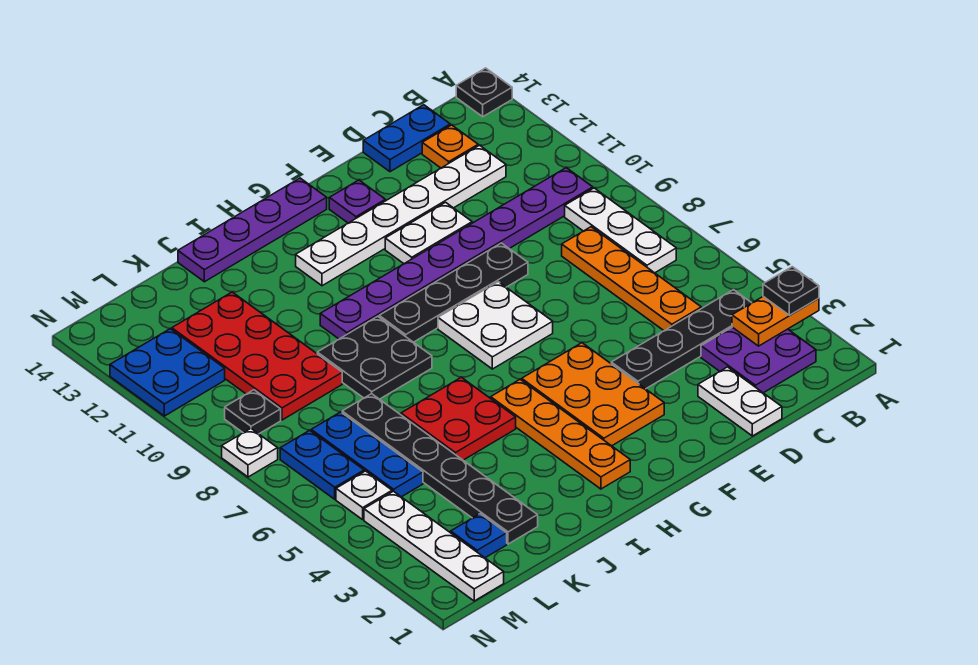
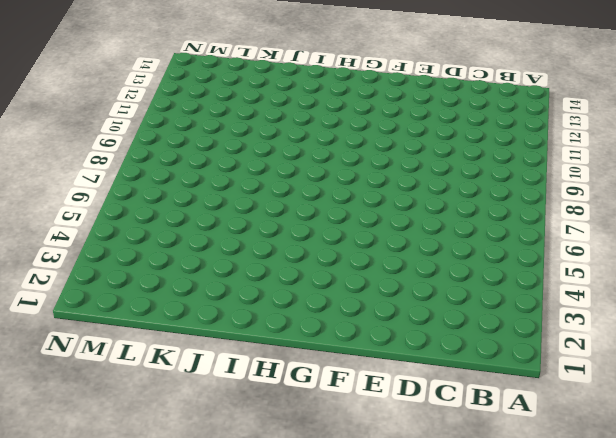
none -> black 1x1 plate [456,68,512,117]
none -> purple 2x2 plate [701,327,816,393]
none -> black 1x4 plate [611,290,751,389]
none -> white 1x3 plate [565,188,676,273]

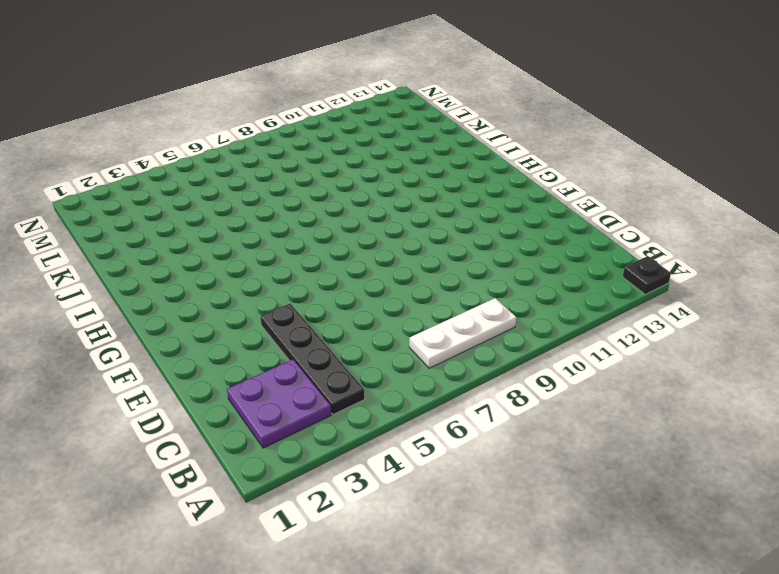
none -> purple 1x8 plate [320,168,593,339]
none -> orange 1x4 plate [562,227,701,331]
none -> white 1x6 plate [296,145,506,286]
none -> orange 1x1 plate [422,125,478,168]

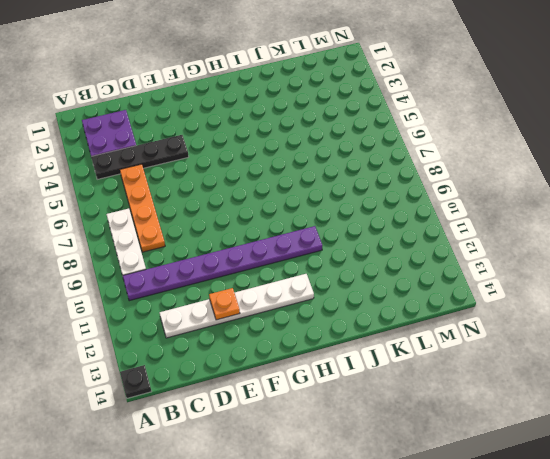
orange 1x1 plate [209,288,240,320] -> orange 1x1 plate moved to [422,125,478,168]
none -> blue 1x2 plate [363,105,450,172]
none -> white 1x2 plate [698,367,782,436]
none -> black 1x4 plate [379,243,528,342]
none -> white 1x2 plate [385,202,472,264]

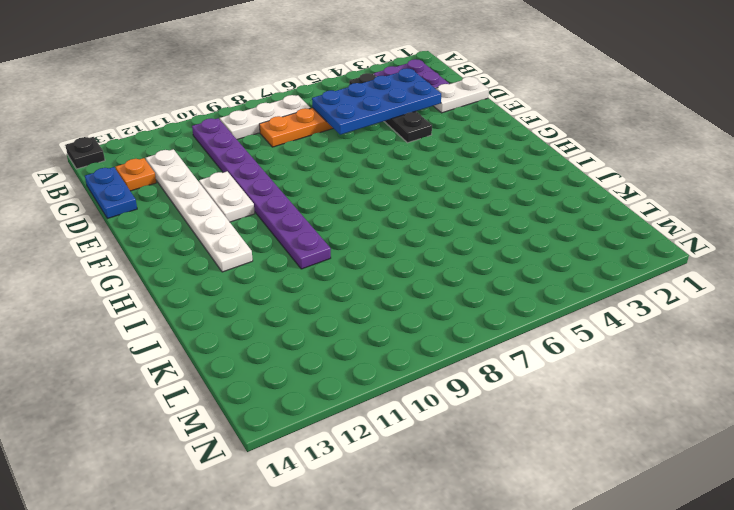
blue 2x4 plate [312,68,441,135] -> none
none -> black 1x4 plate [379,243,528,342]
none -> orange 2x3 plate [522,343,664,446]
none -> white 2x2 plate [438,282,553,369]
none -> purple 1x1 plate [329,180,385,223]

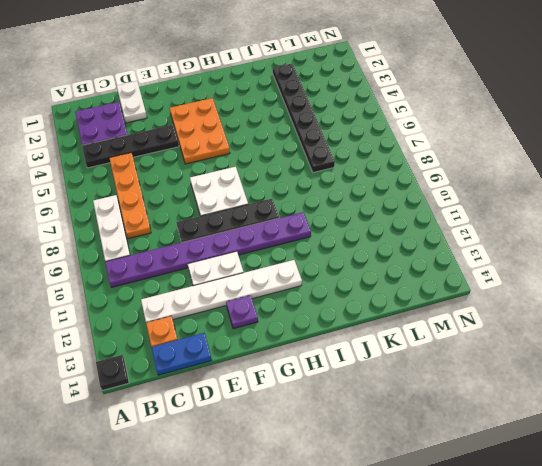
none -> purple 1x4 plate [178,178,327,282]
none -> orange 1x4 plate [491,380,630,489]
none -> red 2x2 plate [401,377,516,460]
none -> black 2x2 plate [317,316,432,399]

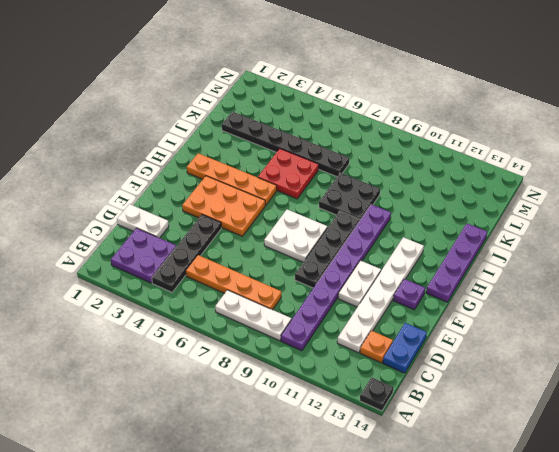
none -> red 2x4 plate [172,292,342,420]
none -> blue 1x1 plate [451,514,507,558]
none -> blue 1x3 plate [311,412,423,497]
none -> white 1x4 plate [364,491,504,601]

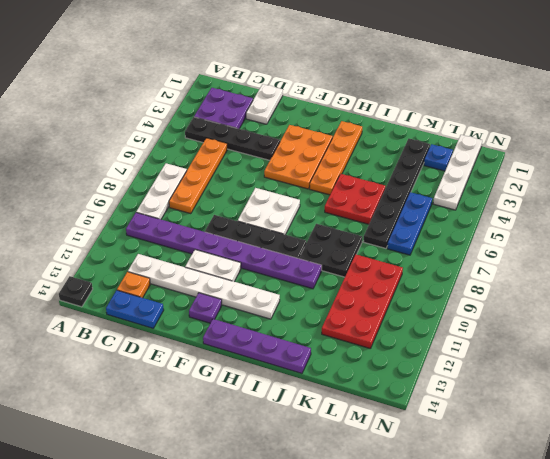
none -> white 1x1 plate [336,471,392,520]
none -> blue 1x2 plate [280,430,364,499]
none -> black 1x1 plate [225,390,281,434]
none -> blue 2x2 plate [110,329,225,416]

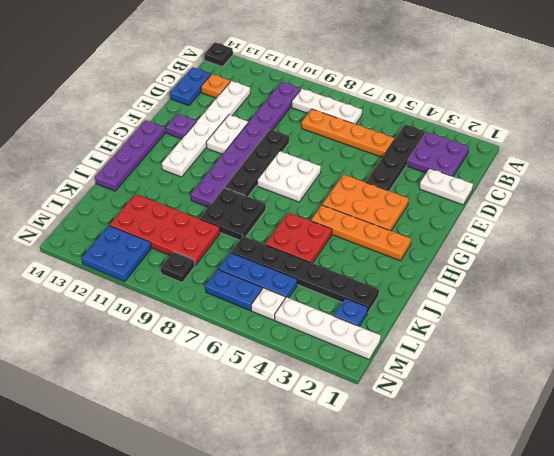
none -> white 1x1 plate [222,429,278,477]
none -> orange 1x2 plate [732,297,819,346]
none -> black 1x1 plate [763,267,819,315]

